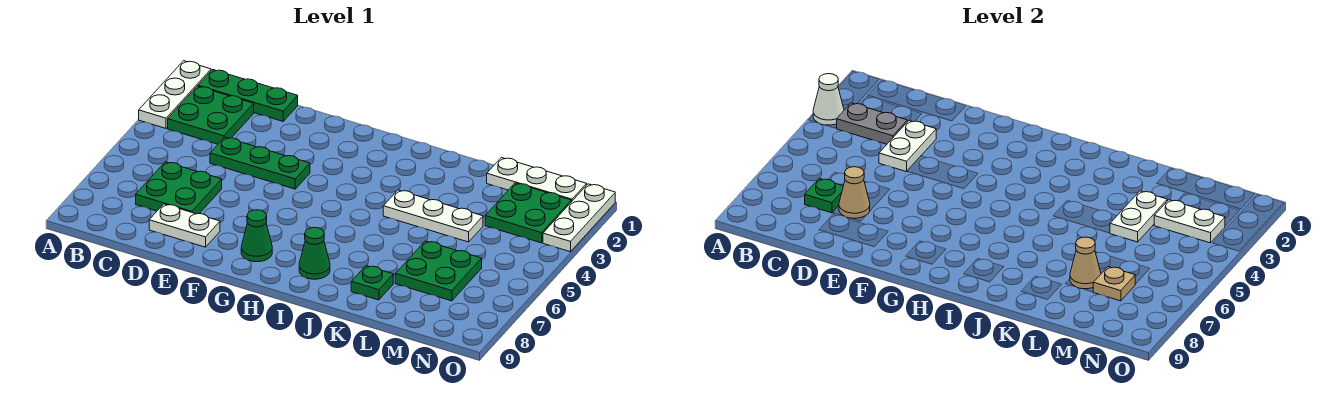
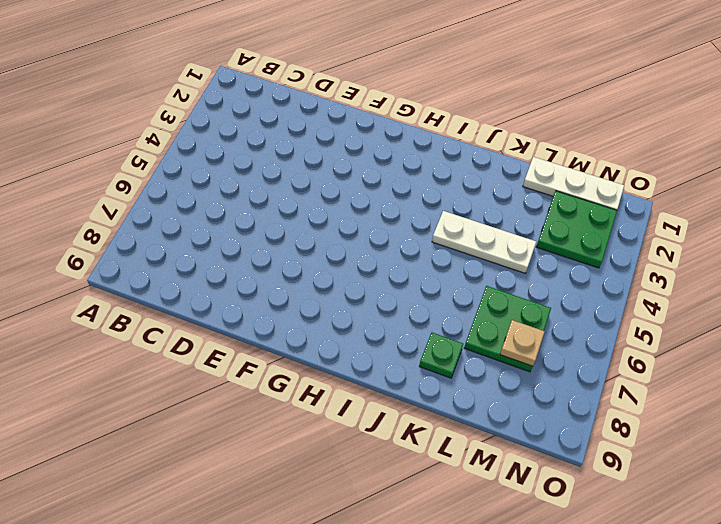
none -> white 1x3 plate [139,61,211,128]
none -> green 1x3 plate [198,70,298,121]
none -> green 2x2 plate [168,86,254,144]

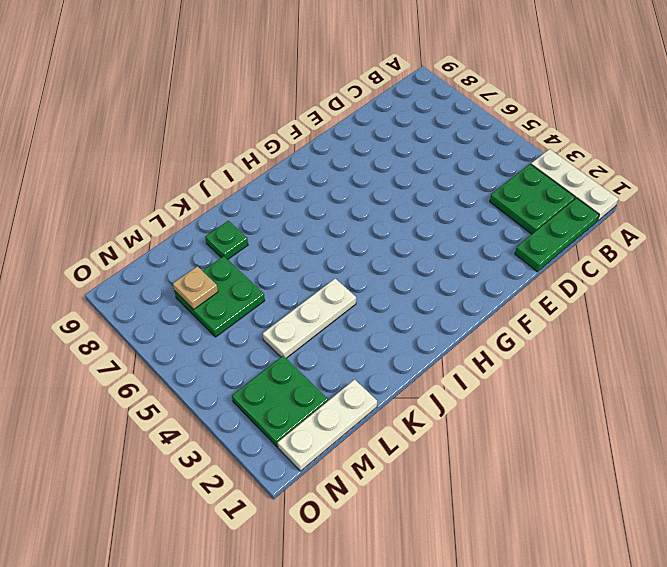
none -> green 2x2 plate [136,162,222,214]
none -> green 1x3 plate [210,137,310,189]
none -> white 1x2 plate [149,204,220,247]

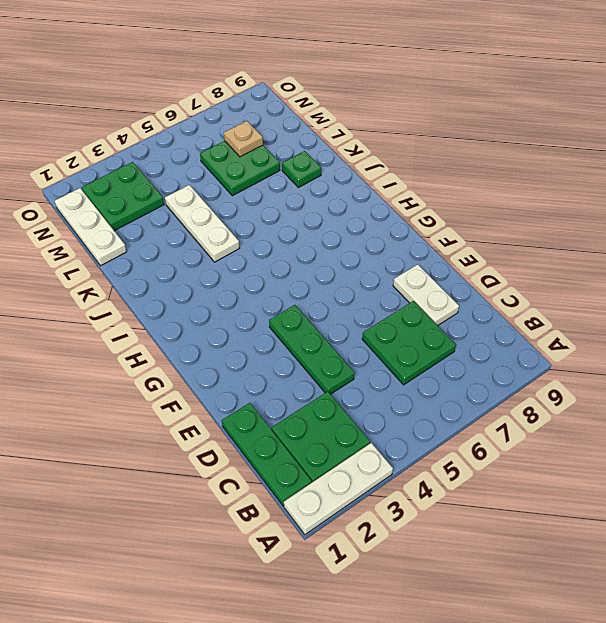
none -> green 1x1 cone [241,210,272,262]
none -> green 1x1 cone [299,227,330,279]
none -> white 1x3 plate [543,184,615,252]

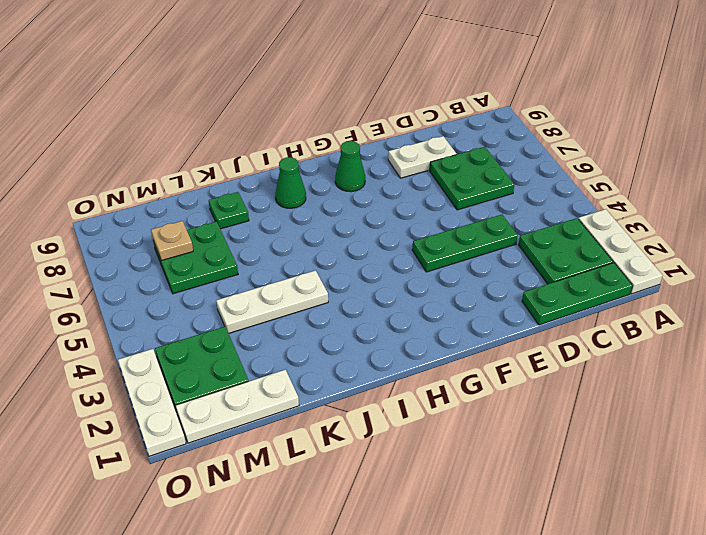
none -> white 1x1 cone [813,74,844,125]
none -> grey 1x2 plate [836,103,907,144]
none -> green 1x1 plate [805,179,843,213]

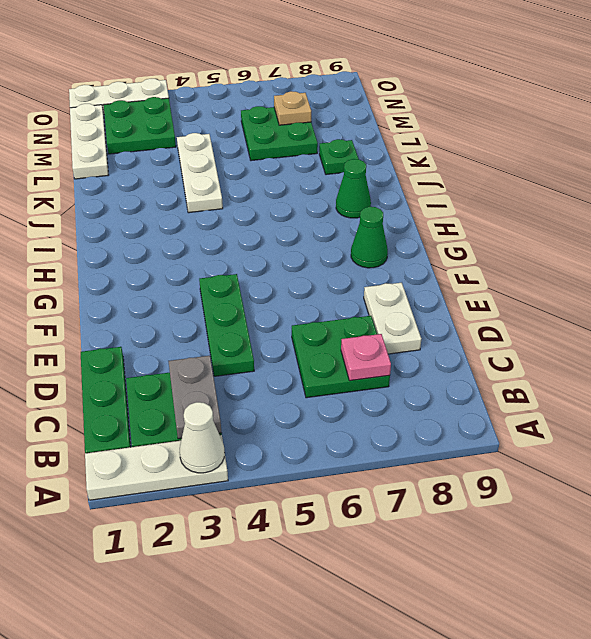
pink 1x1 plate [341,334,391,381] -> green 1x1 plate [805,179,843,213]
none -> white 1x2 plate [879,121,936,172]
none -> tan 1x1 cone [839,167,870,218]
none -> white 1x2 plate [1110,191,1167,242]

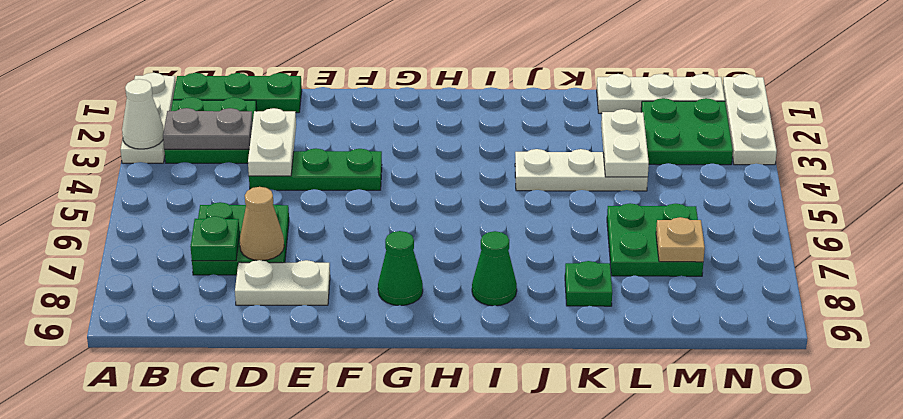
none -> tan 1x1 cone [1070,237,1101,289]
none -> white 1x2 plate [1154,200,1225,243]

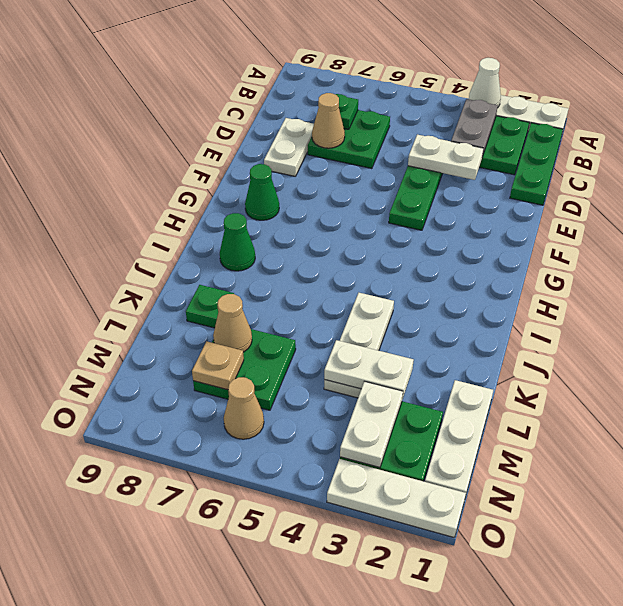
tan 1x1 cone [224,377,264,439] -> none

